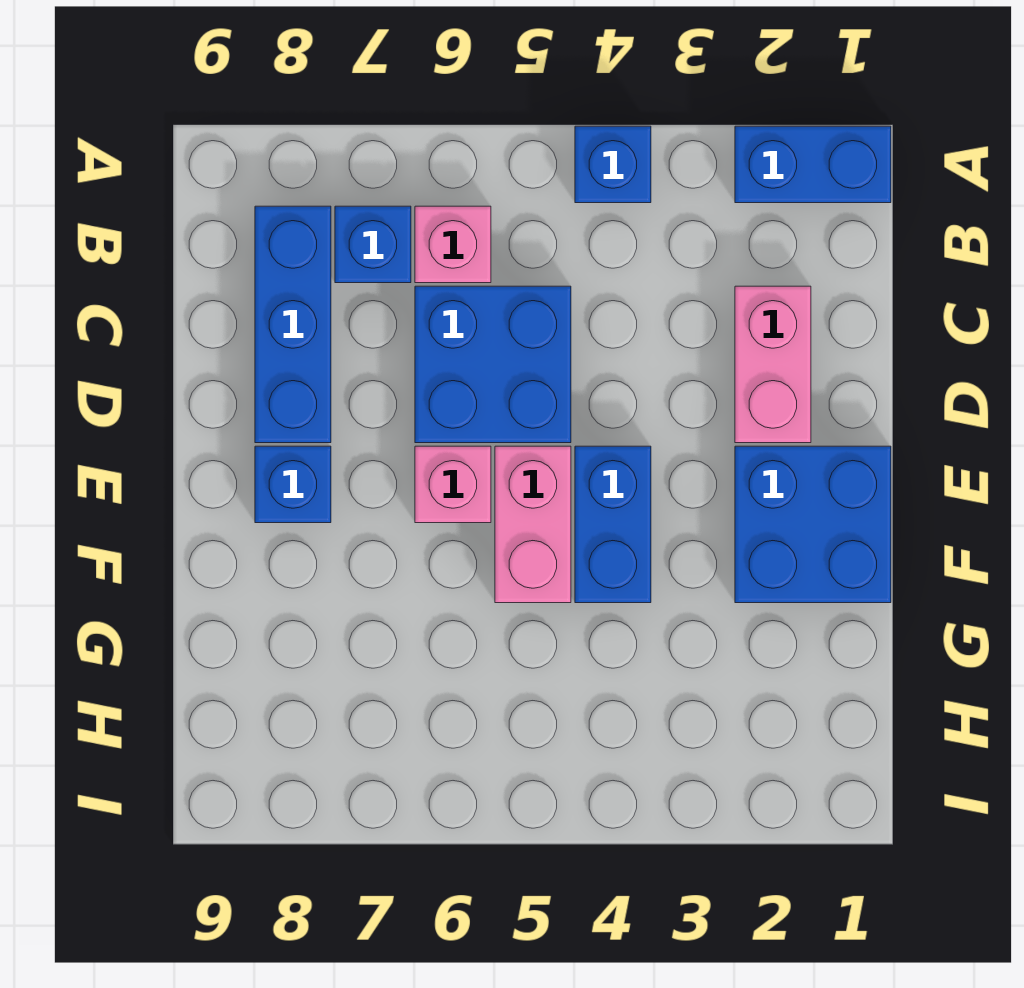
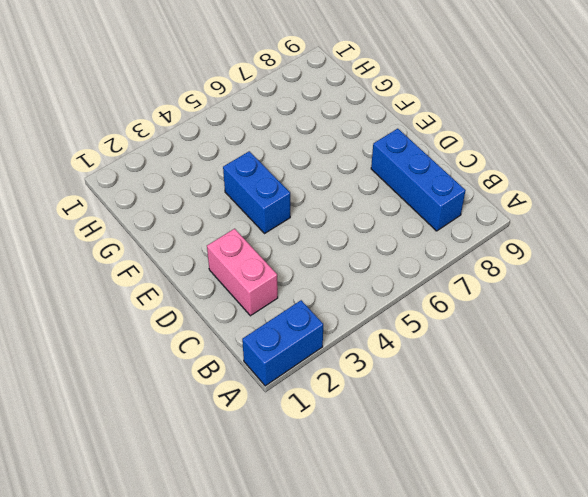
none -> blue 1x1 brick [575,126,651,203]
none -> pink 1x1 brick [415,206,491,283]
none -> blue 1x1 brick [335,206,411,283]

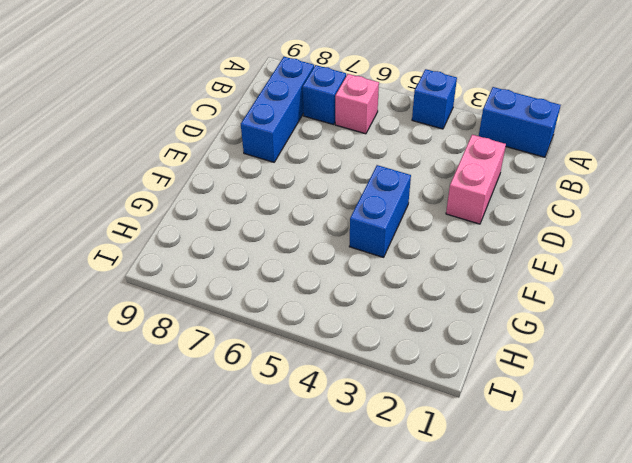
none -> blue 2x2 brick [415,286,571,443]
none -> blue 2x2 brick [735,446,891,603]
none -> pink 1x2 brick [495,446,571,603]

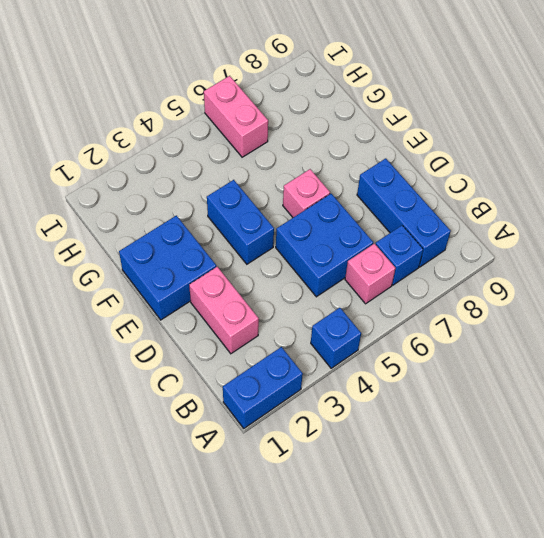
pink 1x2 brick [204,76,268,157] -> pink 1x2 brick moved to [495,446,571,603]
none -> blue 1x1 brick [255,446,331,523]

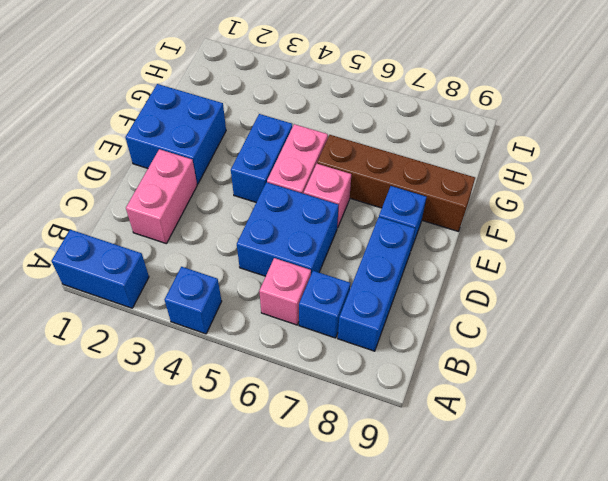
brown 1x4 brick [317,135,475,232] -> none

